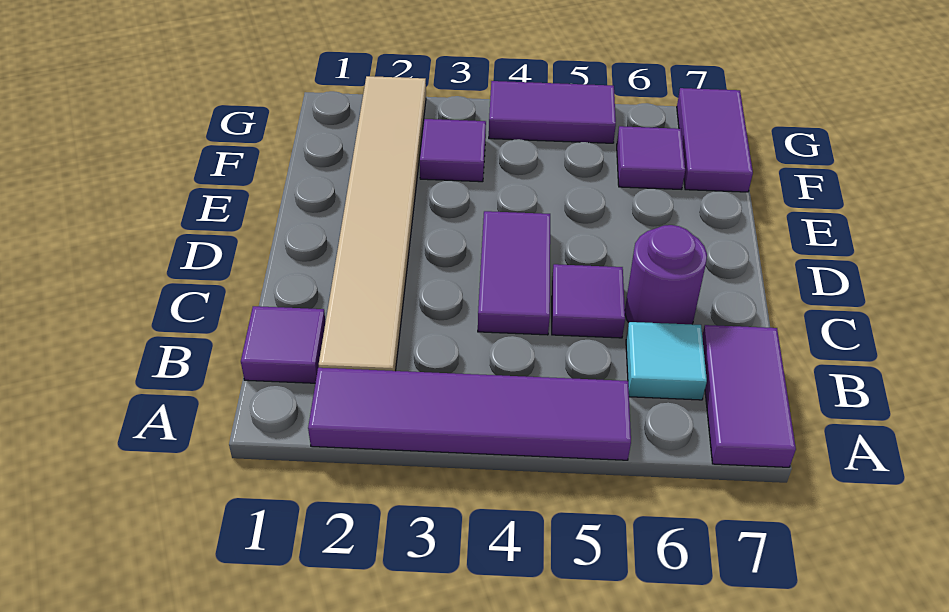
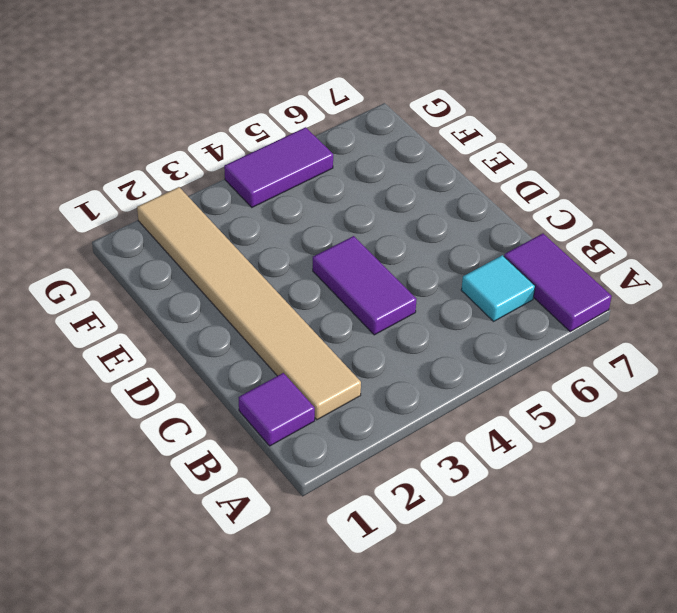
none -> purple 1x4 tile [308,368,631,460]
none -> purple 1x1 tile [552,264,625,338]
none -> purple 1x1 round brick [625,225,707,324]

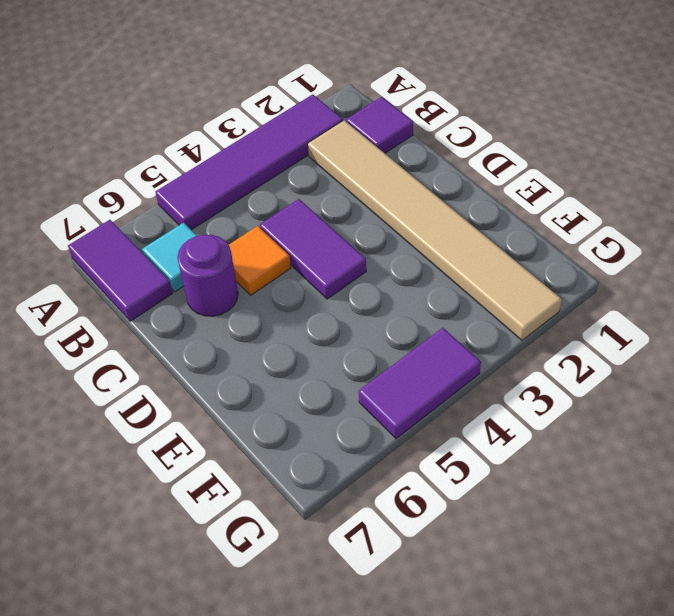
orange 1x1 tile [229,226,291,295] -> purple 1x1 tile [552,264,625,338]
none -> purple 1x1 tile [420,119,486,182]
none -> purple 1x1 tile [617,126,685,190]
none -> purple 1x2 tile [677,88,753,192]

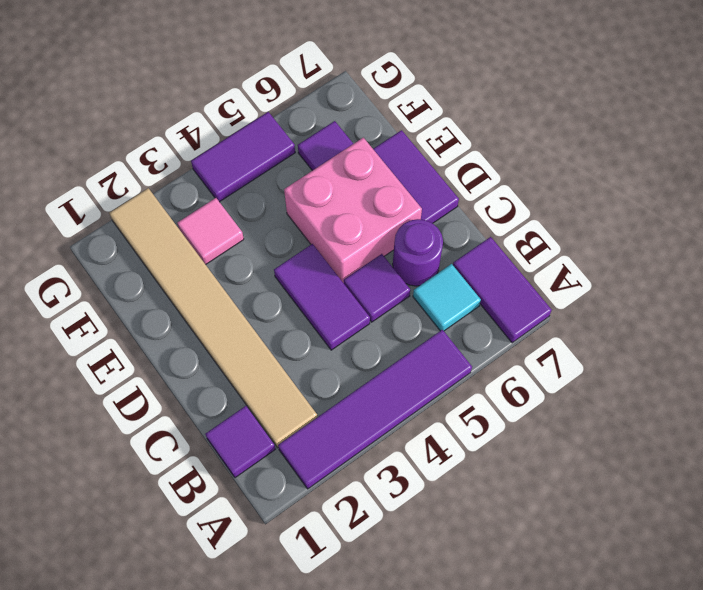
pink 2x2 brick [284,138,422,283] -> none
purple 1x2 tile [373,130,459,223] -> purple 1x2 tile moved to [677,88,753,192]
pink 1x1 tile [178,198,244,265] -> purple 1x1 tile [420,119,486,182]

